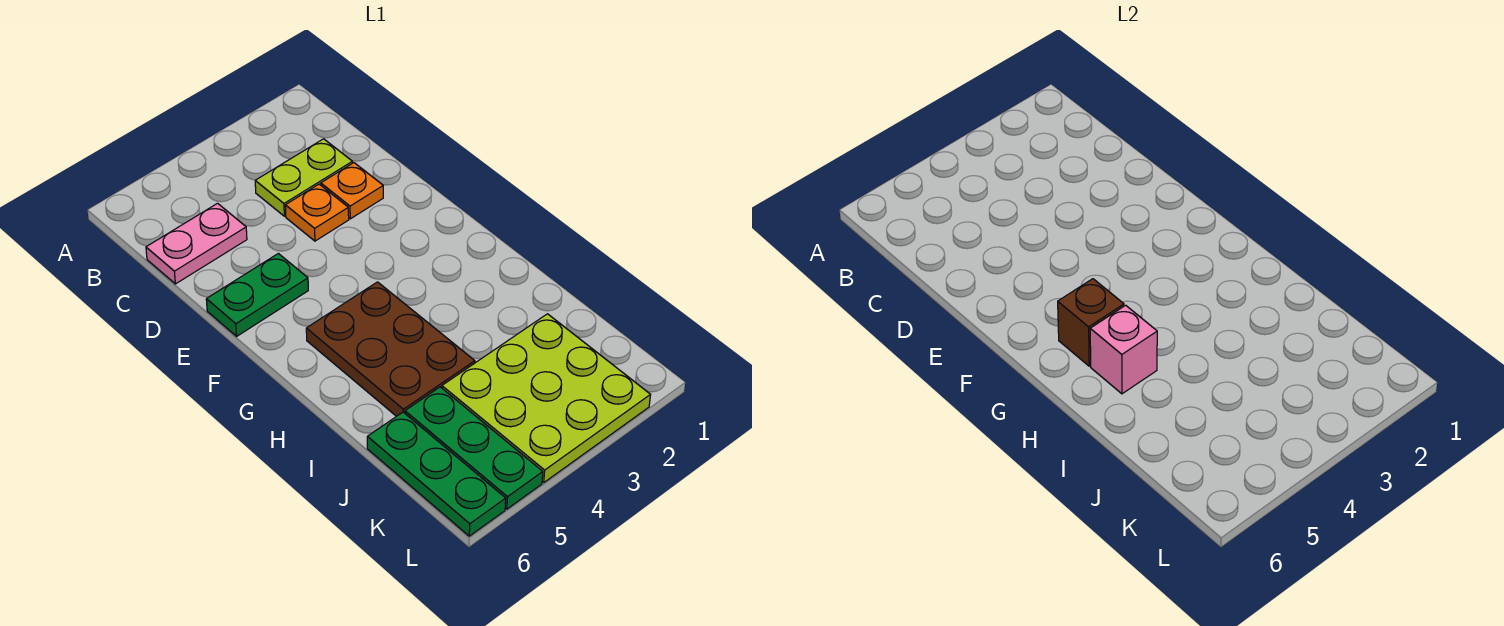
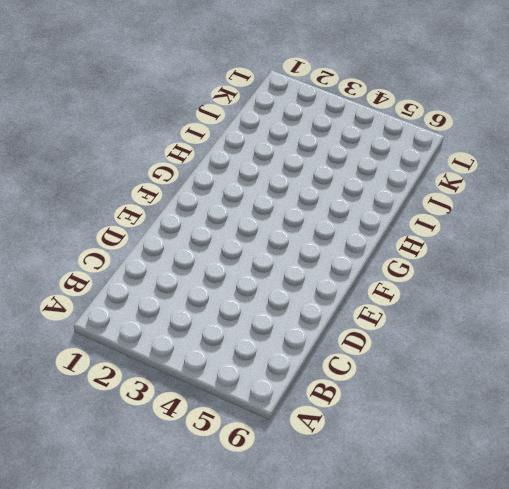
none -> lime 1x2 plate [255,139,353,216]
none -> pink 1x2 plate [146,203,247,284]

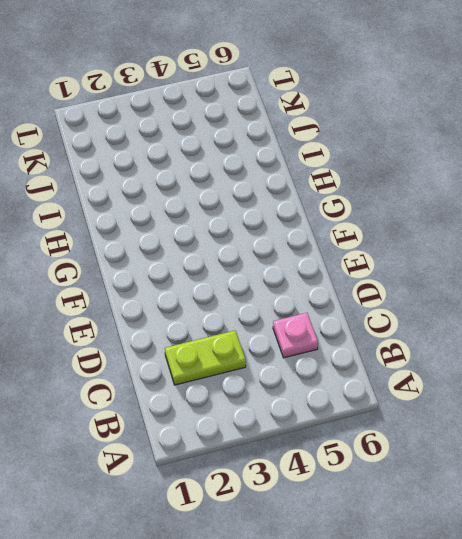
pink 1x1 plate [273,313,318,358] -> pink 1x2 plate [146,203,247,284]
none -> orange 1x1 plate [321,163,383,219]
none -> orange 1x1 plate [285,184,349,241]

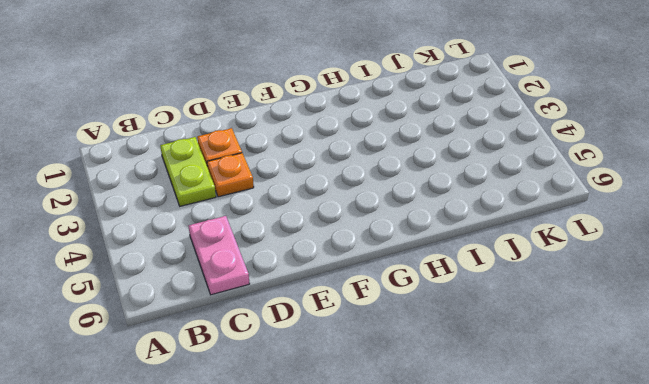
none -> green 1x2 plate [206,254,308,336]
none -> brown 2x3 plate [306,282,475,416]

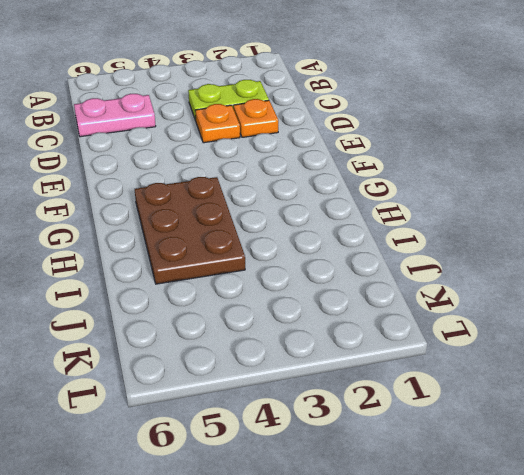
none -> green 1x2 plate [206,254,308,336]
none -> lime 3x3 plate [442,314,650,482]

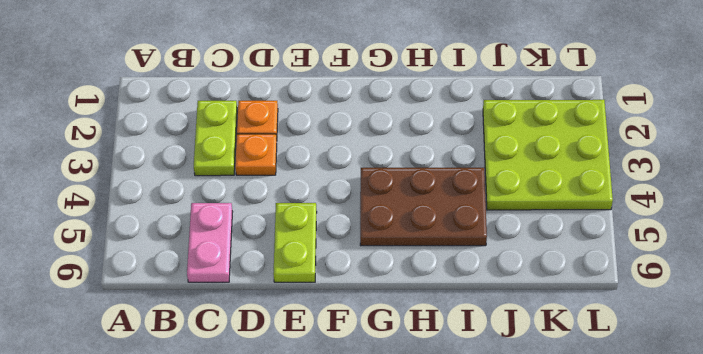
lime 1x2 plate [273,203,317,282] -> green 1x2 plate [206,254,308,336]
none -> green 1x3 plate [405,387,543,509]
none -> green 1x3 plate [367,412,506,536]

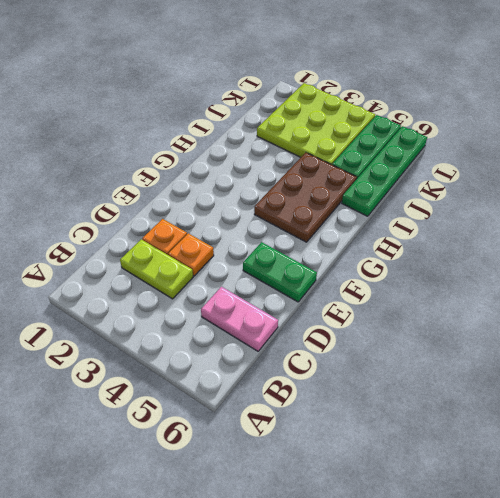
green 1x4 plate [342,126,427,216] -> green 1x3 plate [367,412,506,536]
none -> brown 1x1 brick [1058,279,1124,366]
none -> pink 1x1 brick [1090,305,1157,394]

